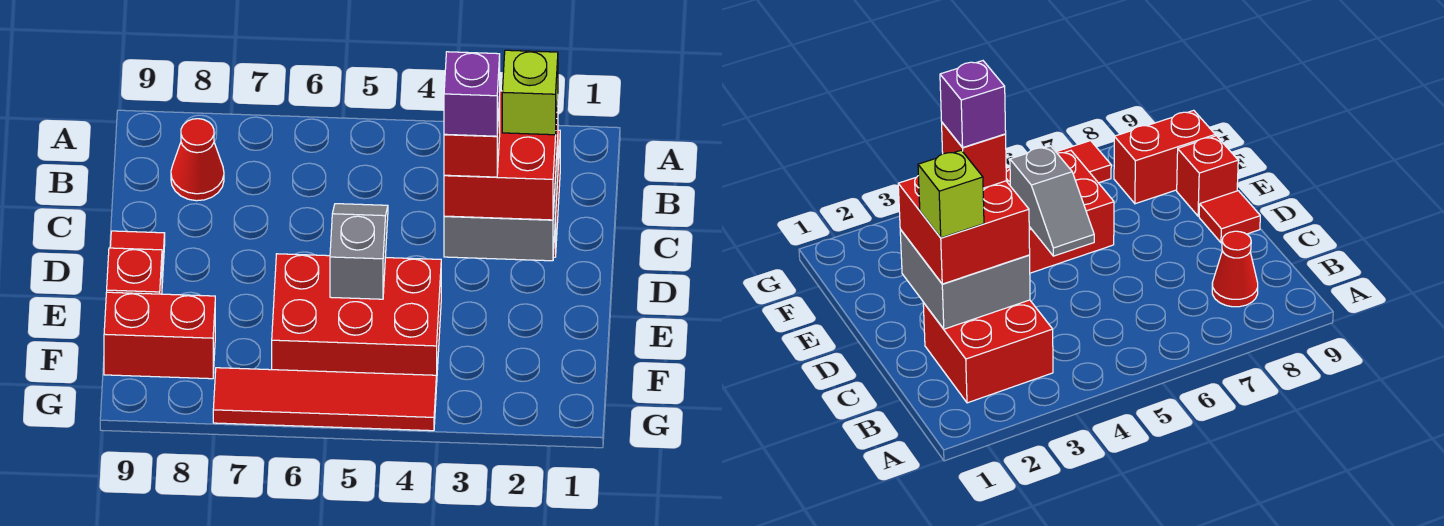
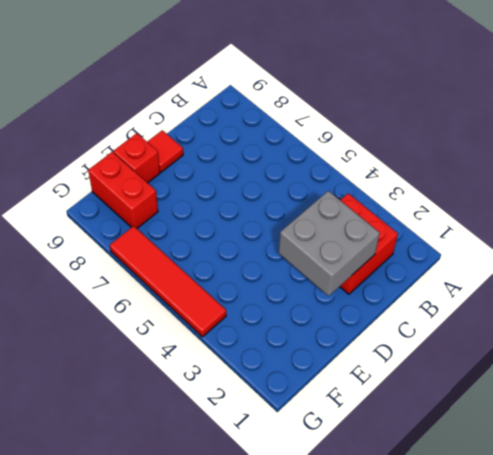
none -> red 1x1 cone [171,119,224,201]
none -> red 2x3 brick [272,254,441,386]
none -> grey 1x2 slope [330,204,388,299]

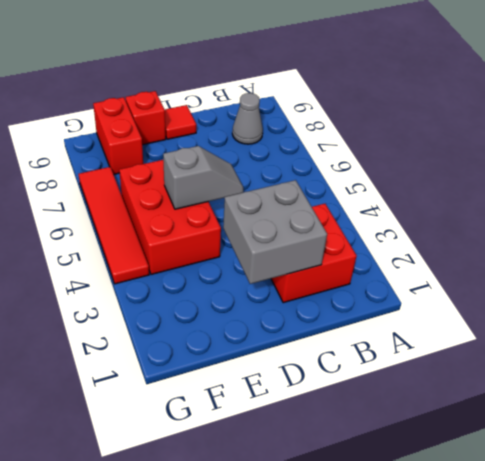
grey 1x1 cone [232,93,263,144] -> red 1x1 cone [171,119,224,201]
none -> red 2x2 brick [444,91,558,220]
none -> lime 1x1 brick [502,50,558,135]
none -> red 1x1 brick [444,97,500,177]

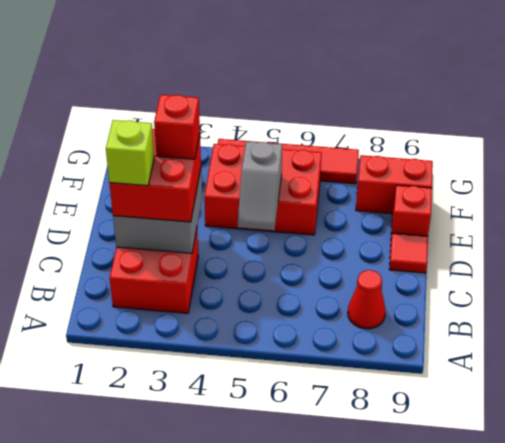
none -> purple 1x1 brick [444,52,500,136]

